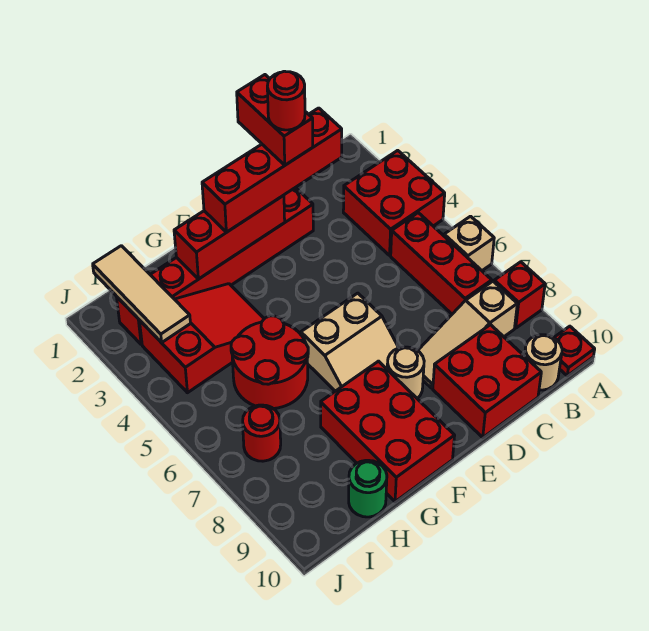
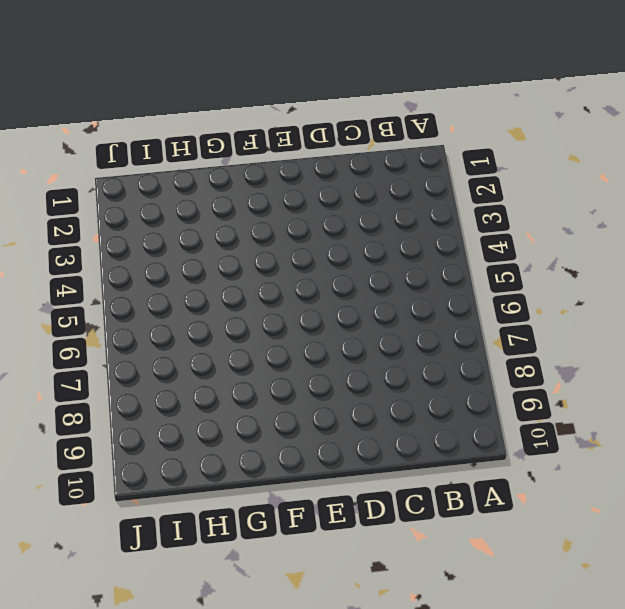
none -> red 2x2 brick [343,150,445,255]
none -> tan 1x1 brick [444,216,494,270]
none -> red 1x1 brick [494,262,545,328]

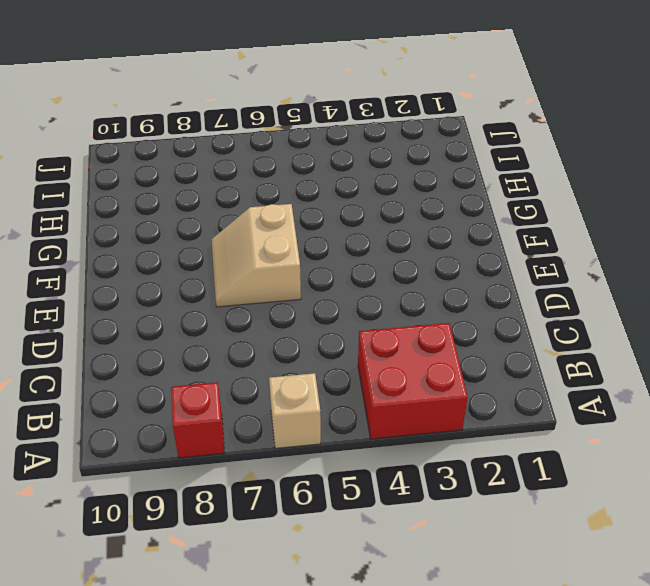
none -> red 1x1 plate [554,326,595,376]
none -> red 1x3 brick [391,213,492,314]
none -> tan 1x3 slope [418,281,517,388]

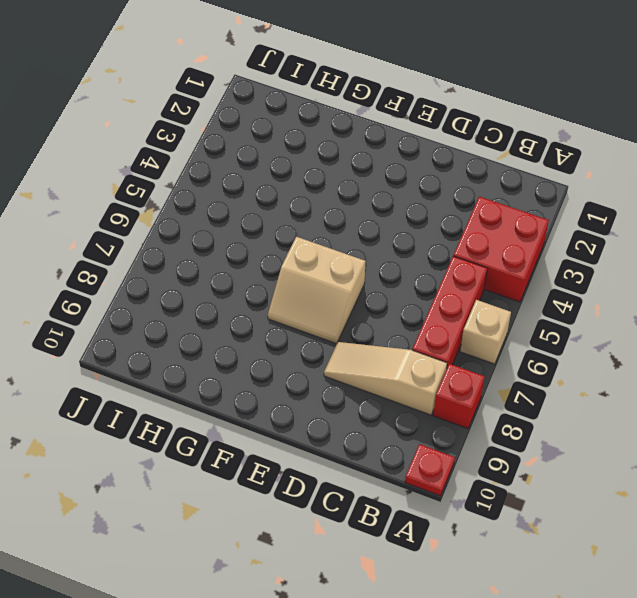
none -> tan 1x1 round brick [525,335,562,390]
none -> red 2x2 brick [433,325,541,437]
none -> red 1x6 brick [117,187,313,344]

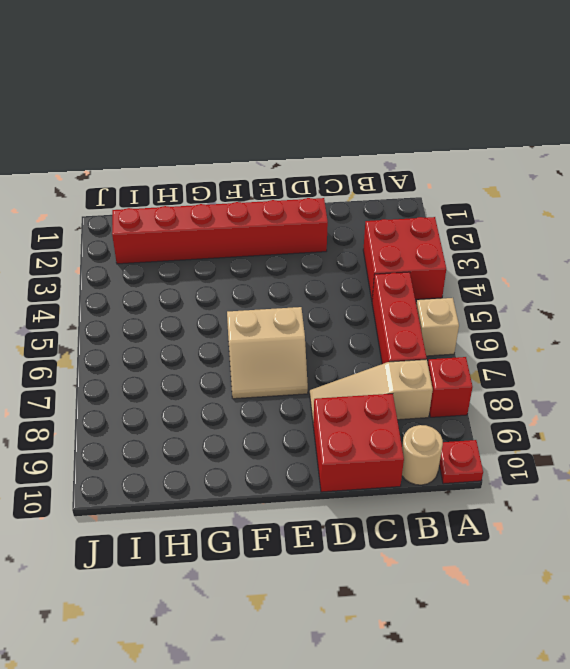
none -> tan 1x1 round brick [387,347,424,398]
none -> red 2x3 brick [321,361,455,502]
none -> red 2x3 slope [140,284,264,393]

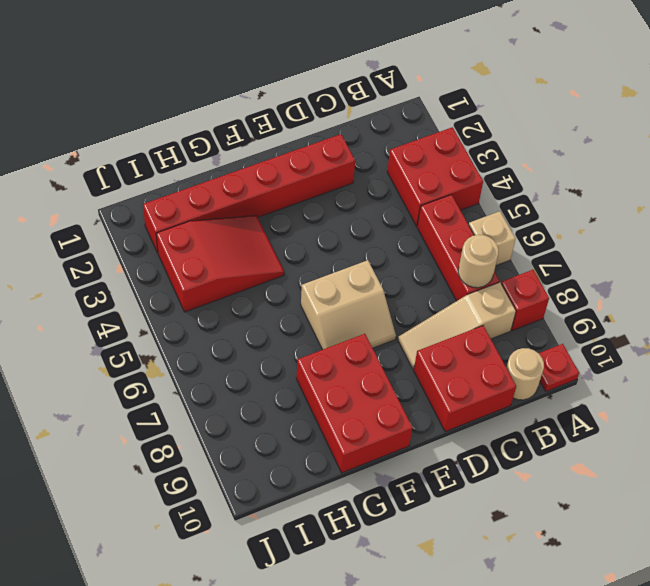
tan 1x1 round brick [458,235,498,288] -> tan 1x1 round brick moved to [387,347,424,398]
none -> red 2x2 round brick [231,316,308,408]
none -> green 1x1 round brick [349,460,387,517]
none -> red 1x1 round brick [243,405,281,461]

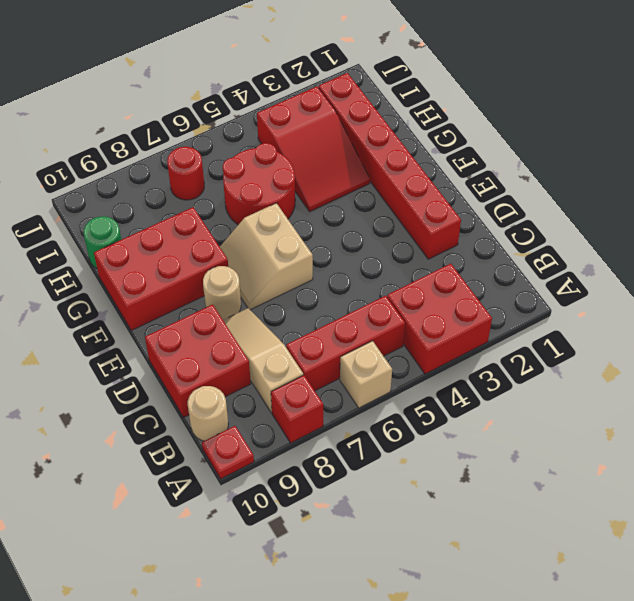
none -> red 1x3 brick [174,195,285,279]
none -> tan 1x3 tile [93,246,190,343]
none -> red 1x4 brick [202,108,342,232]

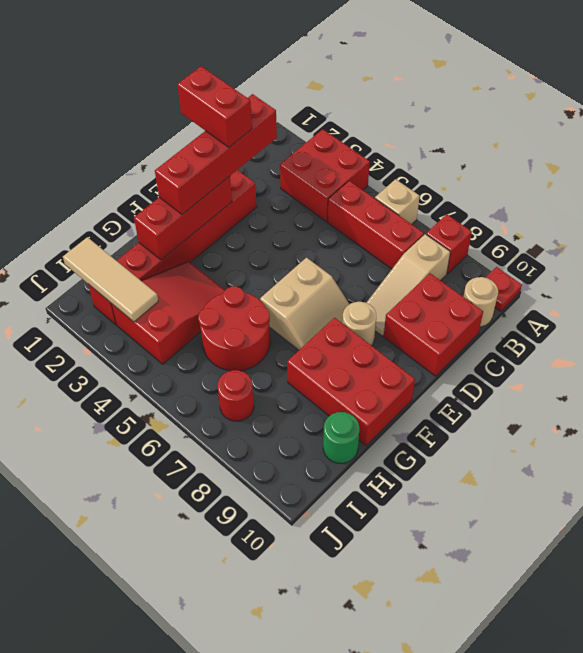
none -> red 1x1 round brick [267,71,305,130]

